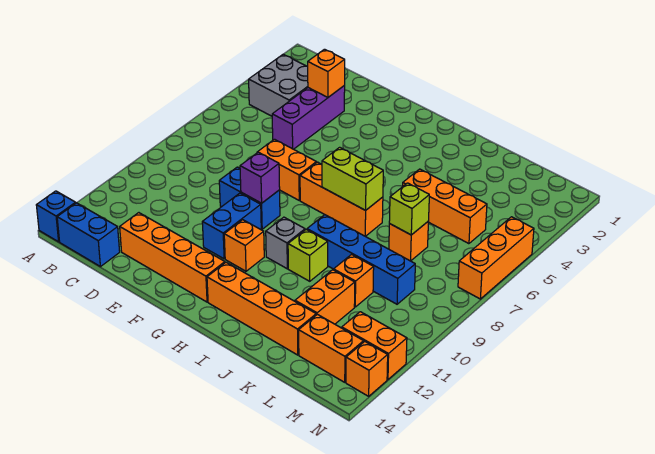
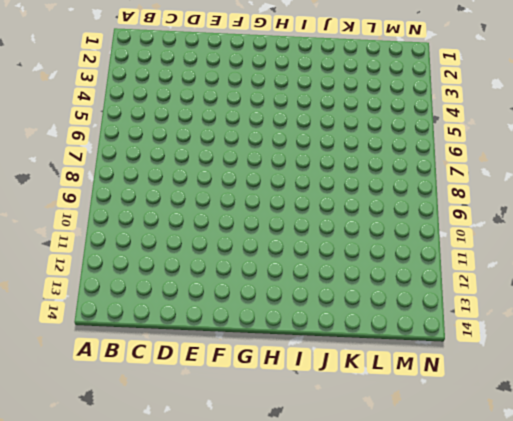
none -> blue 1x1 brick [36,191,76,242]
none -> grey 2x2 brick [249,54,308,116]
none -> blue 1x2 brick [57,203,120,267]

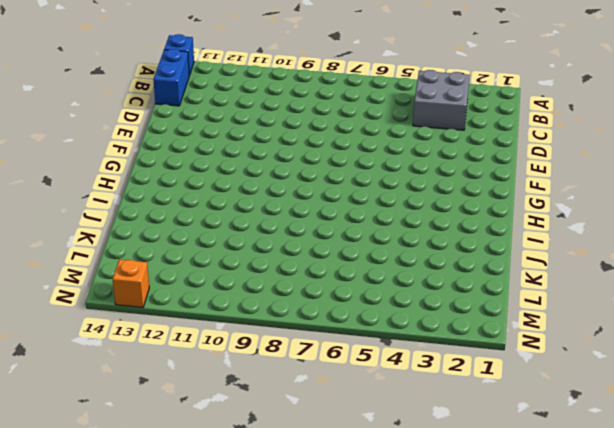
none -> purple 1x3 brick [272,85,345,149]
none -> orange 1x4 brick [120,213,225,302]
none -> orange 1x2 brick [257,139,316,200]

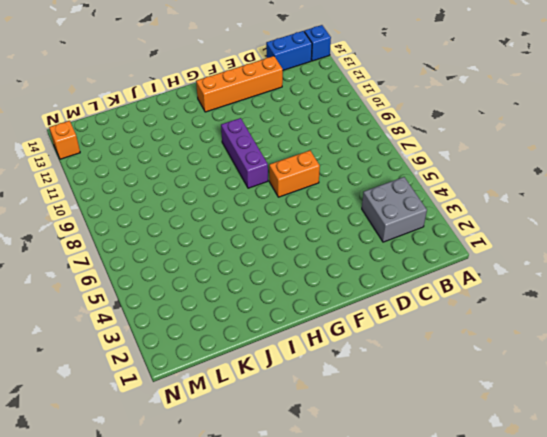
purple 1x3 brick [221,118,268,188] -> purple 1x3 brick moved to [272,85,345,149]
none -> blue 1x2 brick [219,167,280,229]
none -> blue 1x2 brick [202,193,261,259]
none -> orange 1x3 brick [300,162,383,236]

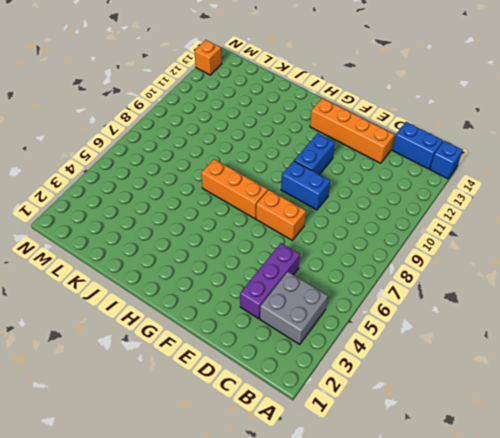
none -> orange 1x1 brick [224,220,264,271]
none -> grey 1x1 brick [266,217,305,269]
none -> orange 1x4 brick [207,262,316,355]

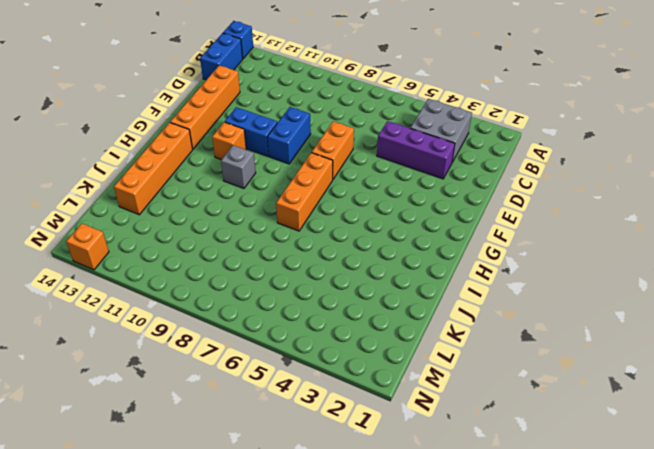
none -> blue 1x4 brick [307,215,415,304]
none -> lime 1x1 brick [288,230,328,281]
none -> orange 1x3 brick [403,169,487,244]

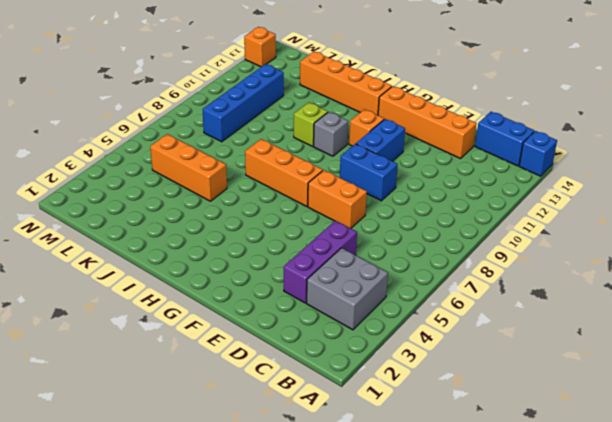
blue 1x4 brick [202,64,284,142] -> blue 1x4 brick turned to [307,215,415,304]
none -> orange 1x1 brick [389,221,429,261]
none -> orange 1x1 brick [334,254,374,307]
none -> orange 1x2 brick [295,270,355,324]

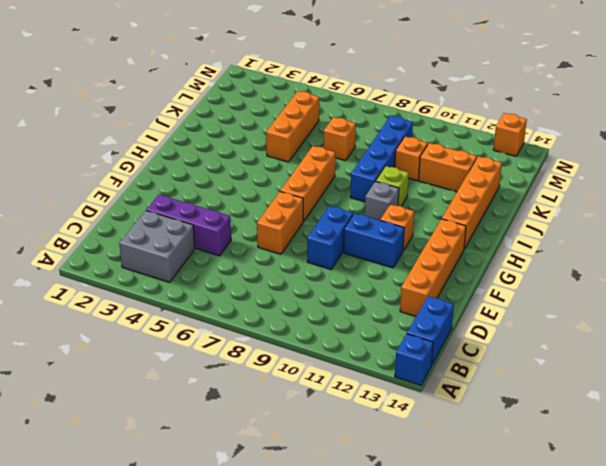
none -> orange 1x2 brick [299,314,364,382]
none -> orange 1x2 brick [342,312,407,380]
none -> orange 1x3 brick [458,217,534,299]

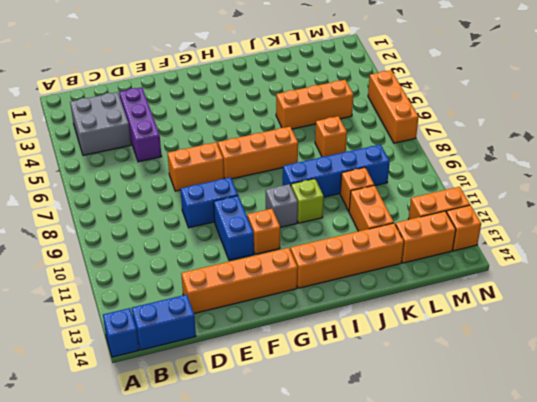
none -> orange 1x1 brick [308,49,345,97]
none -> purple 1x1 brick [240,152,280,203]
none -> lime 1x2 brick [322,147,383,210]

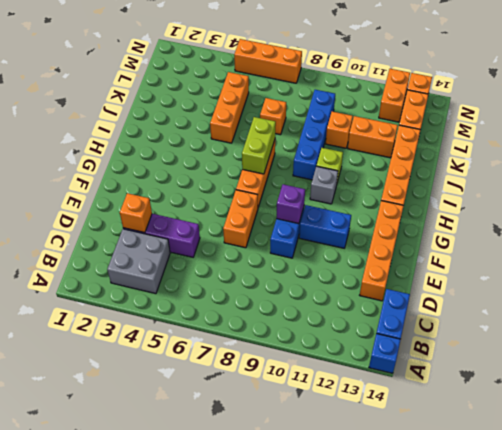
none -> orange 1x1 brick [224,220,264,271]
none -> lime 1x1 brick [389,183,429,235]

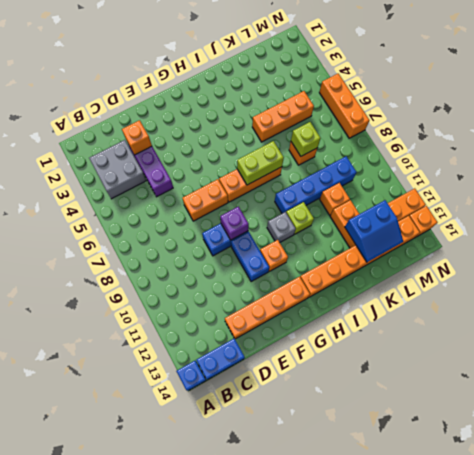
blue 2x2 slope [345,200,403,262] -> none

